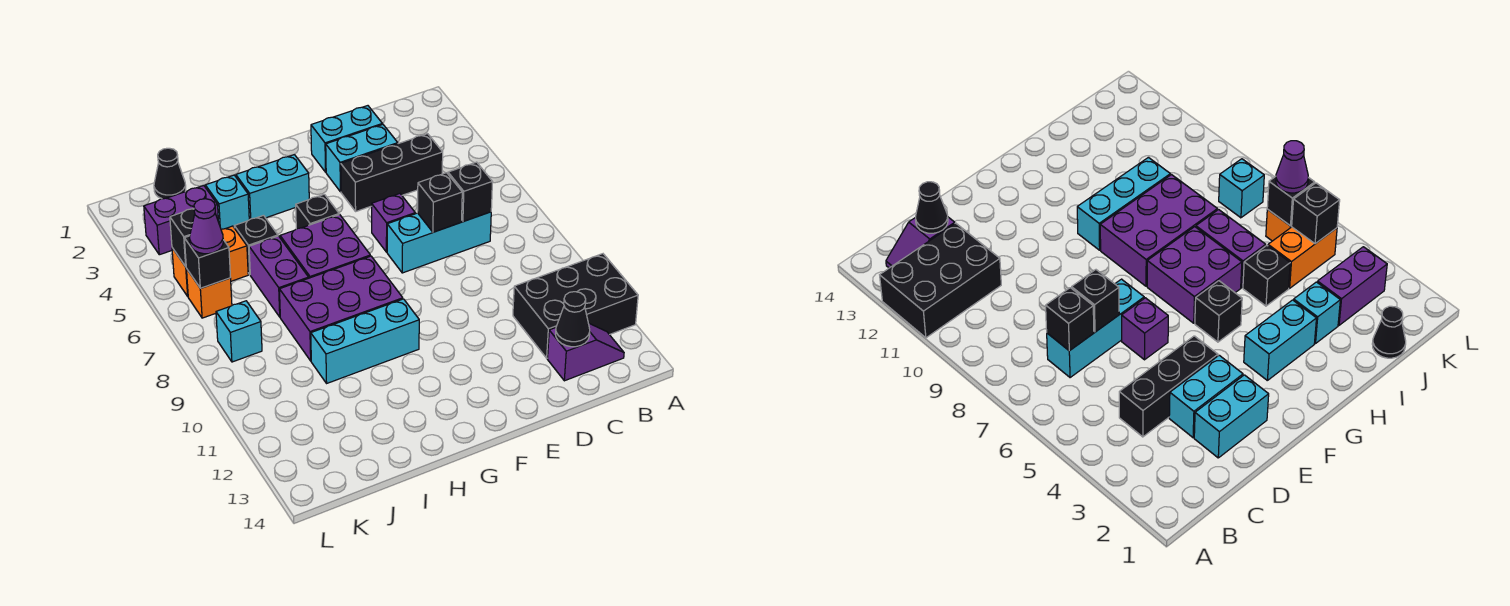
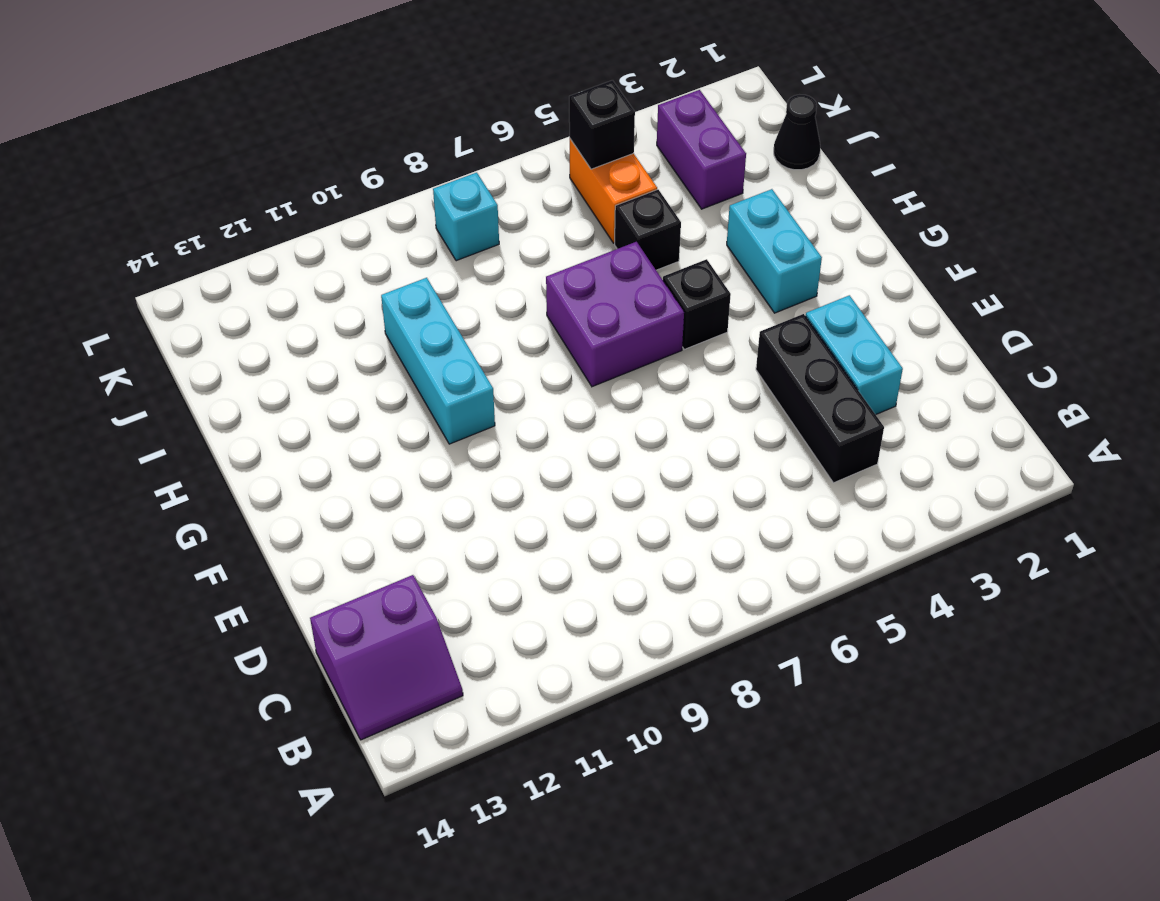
purple 2x2 slope [310,575,463,740] -> purple 1x2 slope [547,323,624,381]
none -> black 2x3 brick [513,254,638,358]
none -> cyan 1x3 brick [387,212,491,273]
none -> cyan 1x2 brick [311,106,382,172]

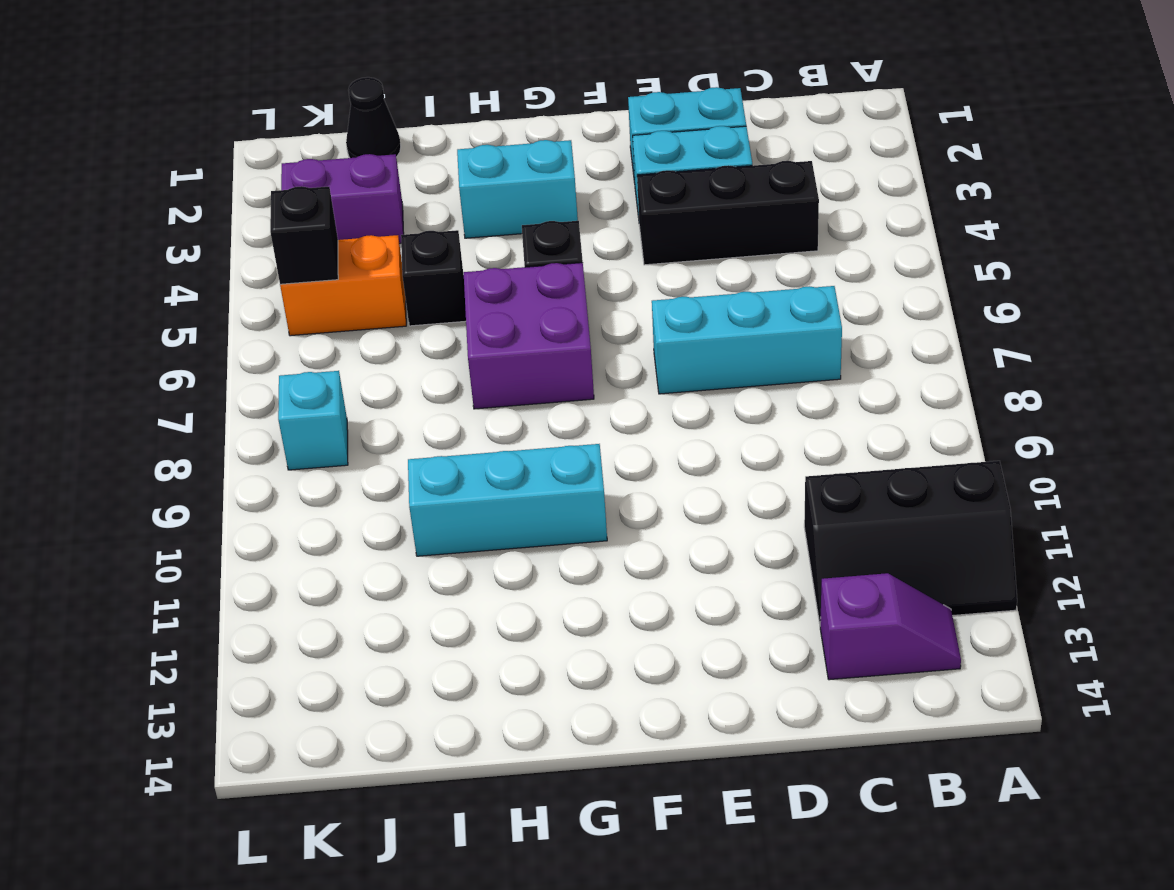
black 2x3 slope [804,461,1017,624] -> black 2x3 brick [513,254,638,358]
none -> purple 1x1 brick [372,194,415,252]
none -> purple 2x3 brick [279,256,403,361]
none -> cyan 1x1 brick [205,175,249,229]

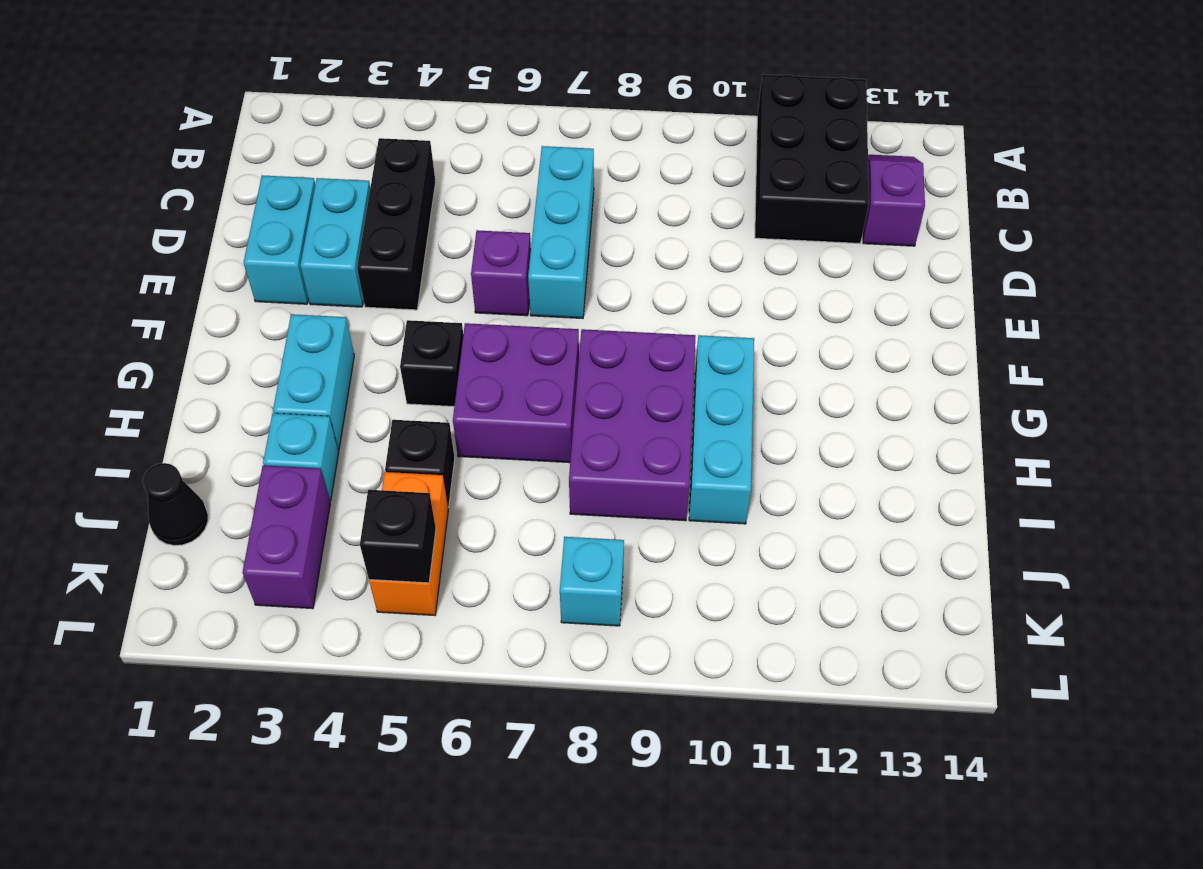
none -> purple 1x2 brick [249,236,309,317]
none -> orange 1x1 brick [187,270,232,318]
none -> black 1x1 brick [448,162,492,222]

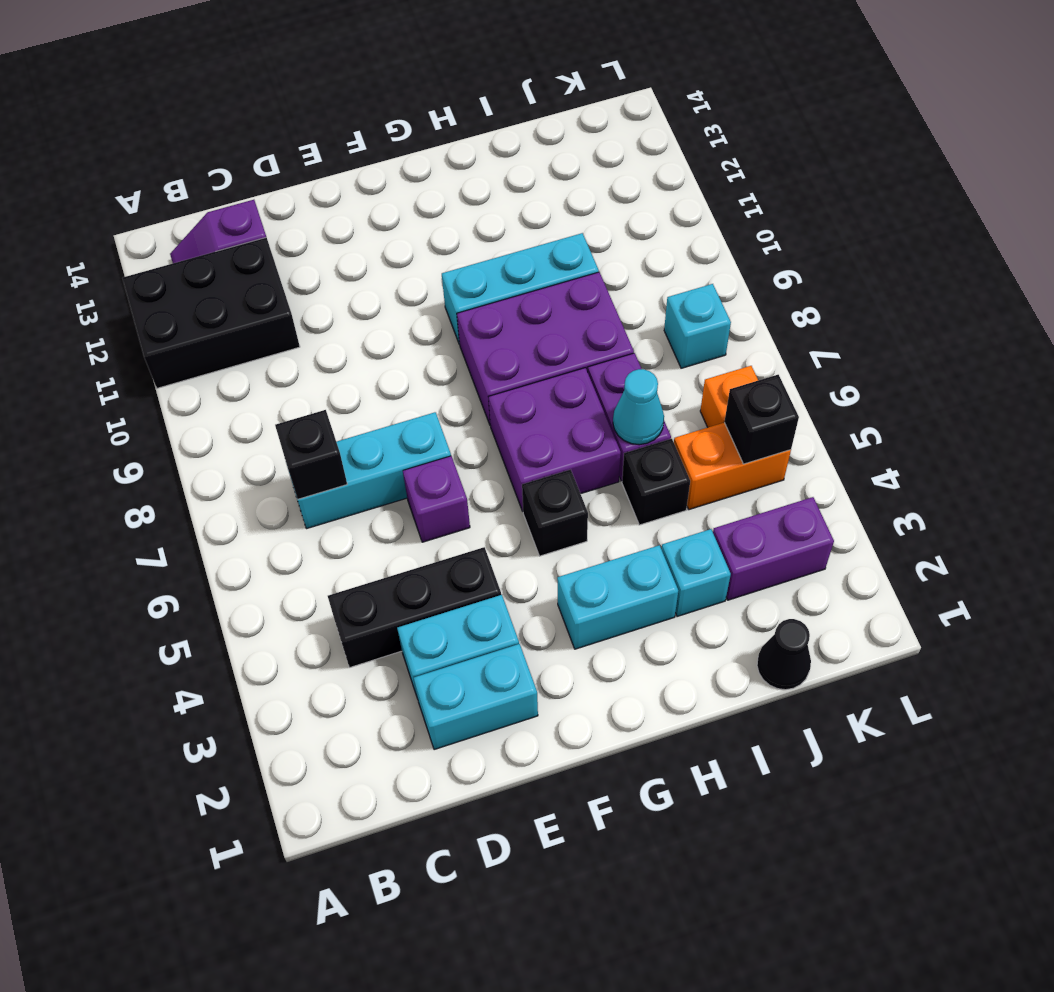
cyan 1x1 cone [613,369,664,445] -> none
none -> black 1x1 cone [556,292,590,347]
none -> black 1x1 brick [417,173,462,232]
none -> black 1x1 brick [184,236,230,288]

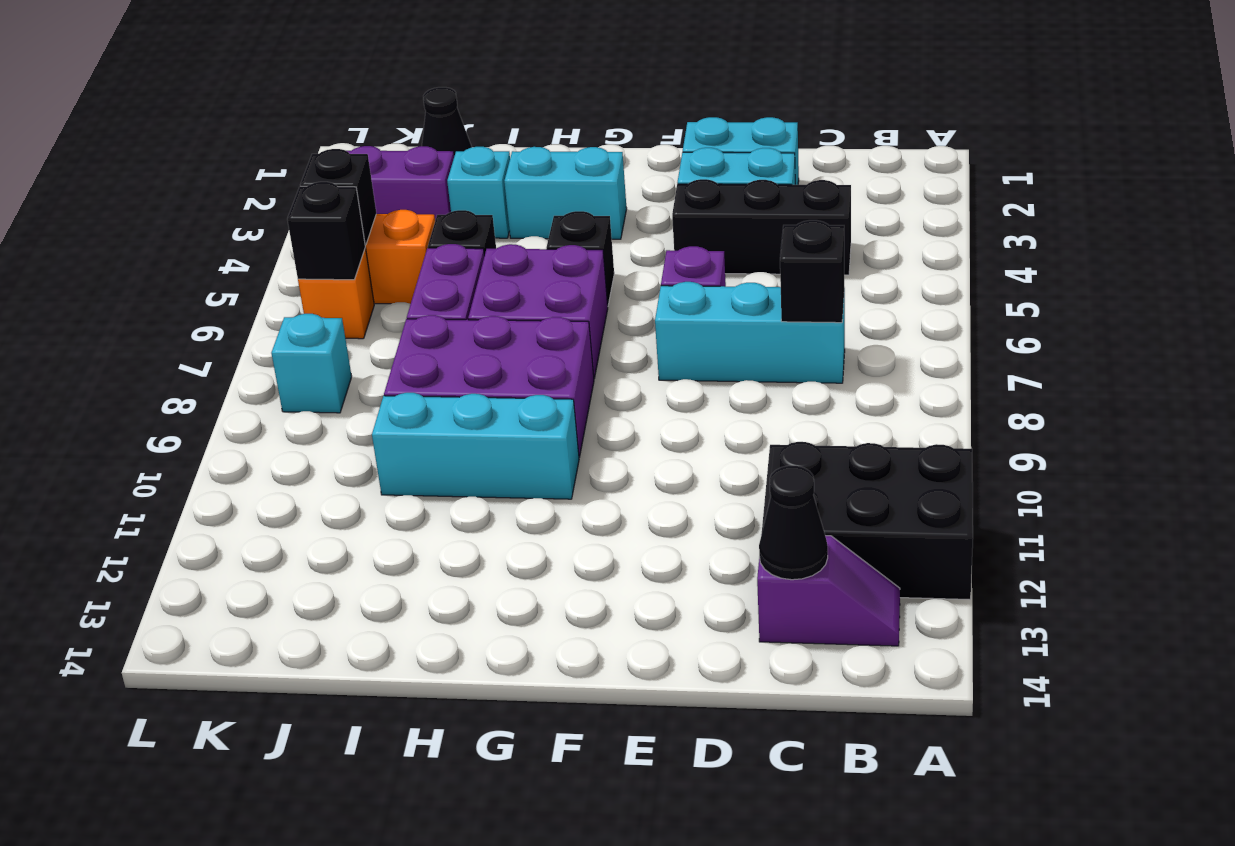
none -> black 1x1 brick [417,173,462,232]
none -> purple 1x1 cone [190,199,223,254]

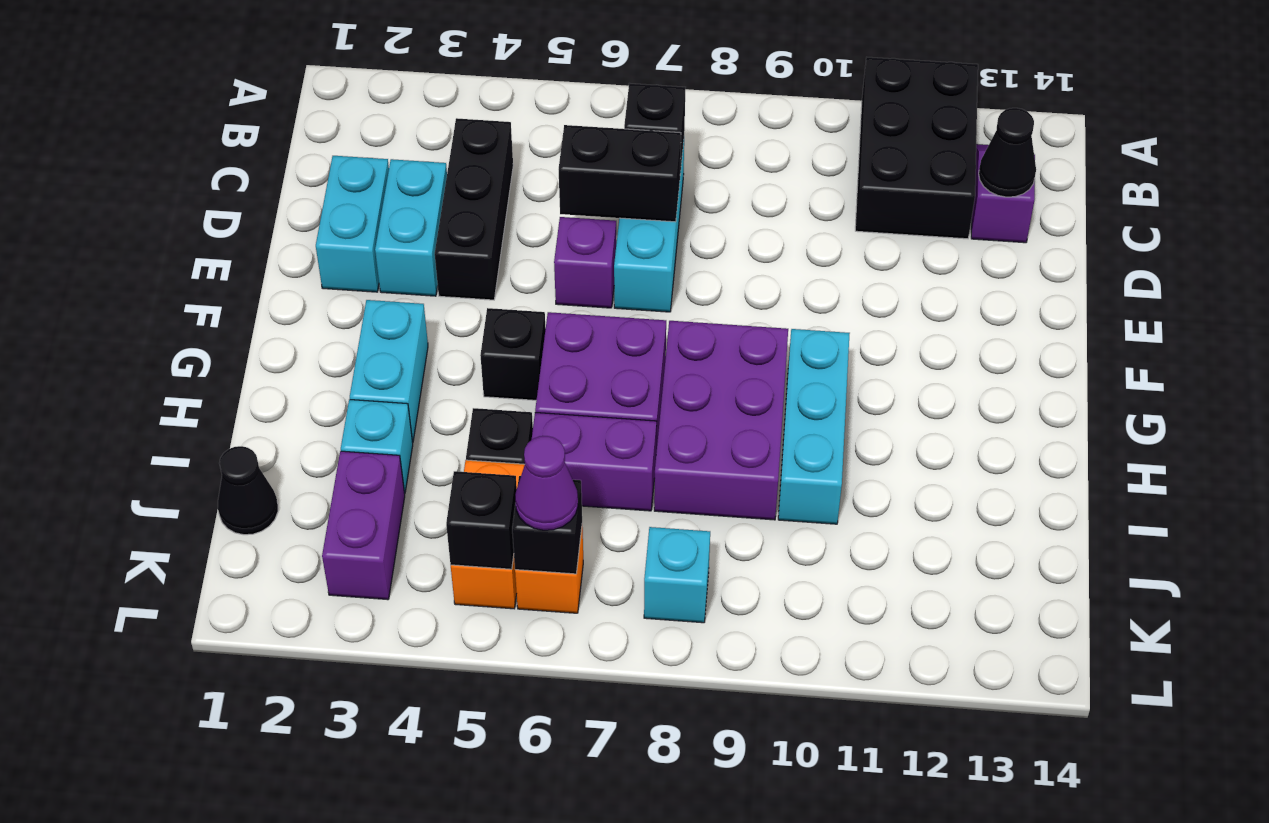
black 1x2 brick [559,125,681,222] -> black 1x1 brick [417,173,462,232]

